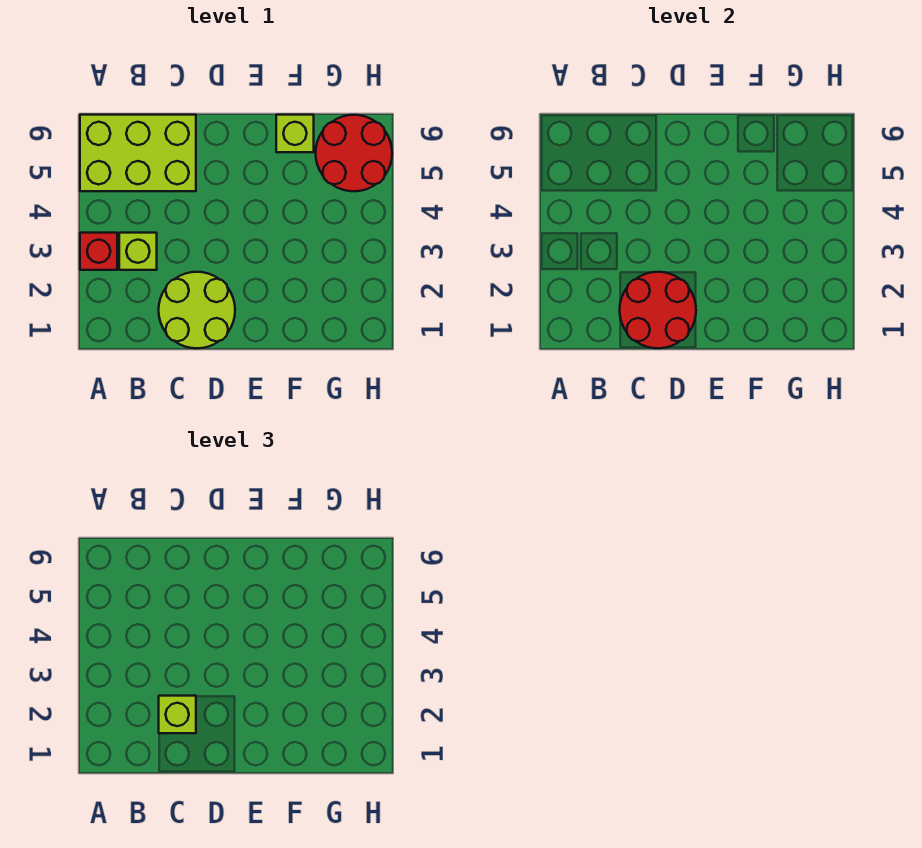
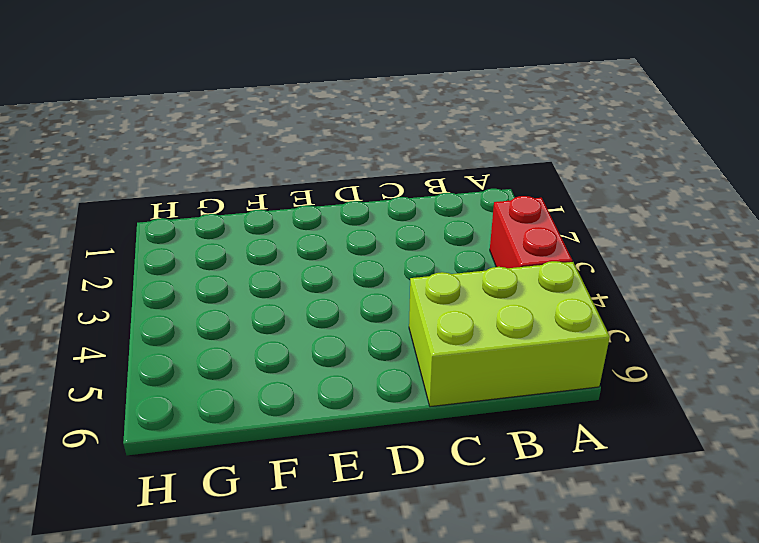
red 1x2 brick [490,196,572,268] -> red 1x1 brick [80,233,117,270]
none -> lime 1x1 brick [119,233,157,270]
none -> lime 2x2 round brick [159,272,235,348]

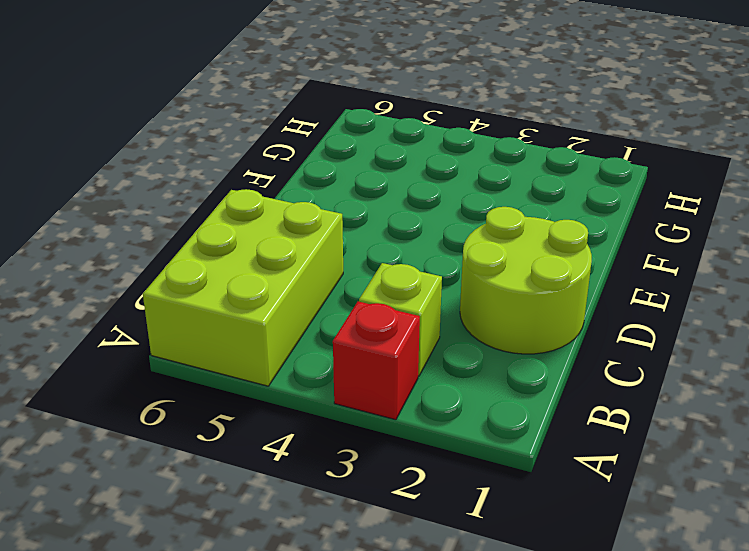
none -> lime 1x1 brick [276,115,314,152]
none -> red 2x2 round brick [316,115,392,191]

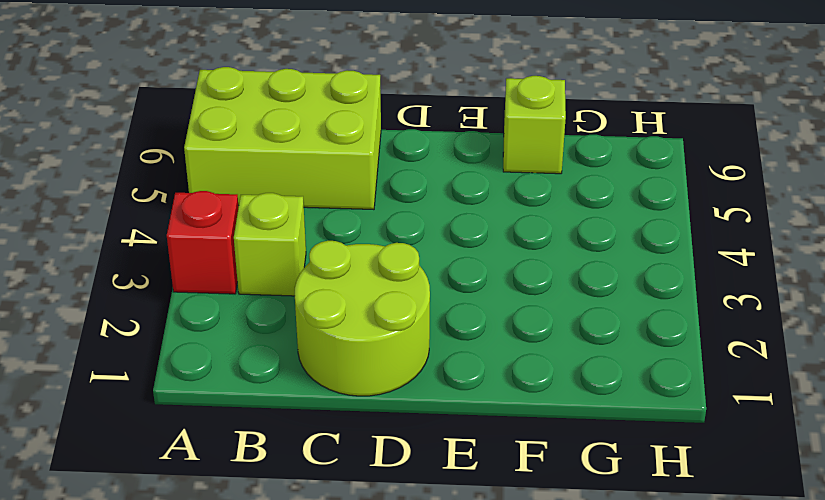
none -> red 2x2 round brick [316,115,392,191]
none -> red 2x2 round brick [620,272,696,348]

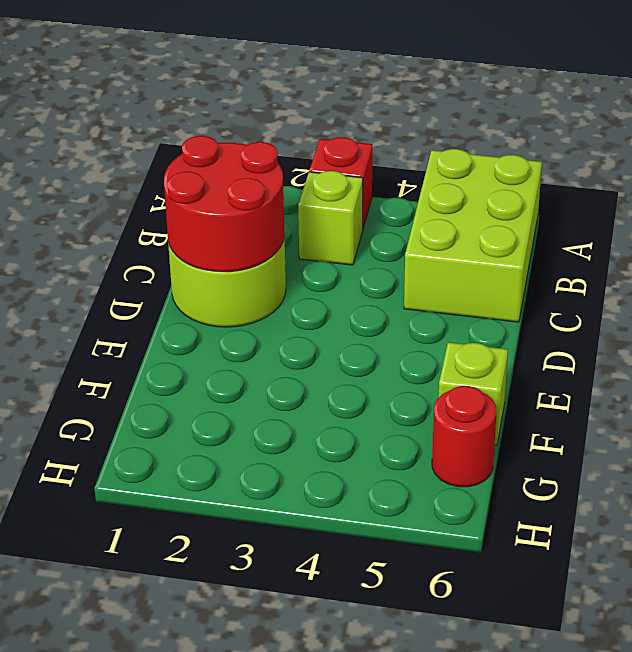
red 1x1 round brick [432,386,497,487] -> red 2x2 round brick [316,115,392,191]
none -> lime 1x1 brick [159,696,196,733]

